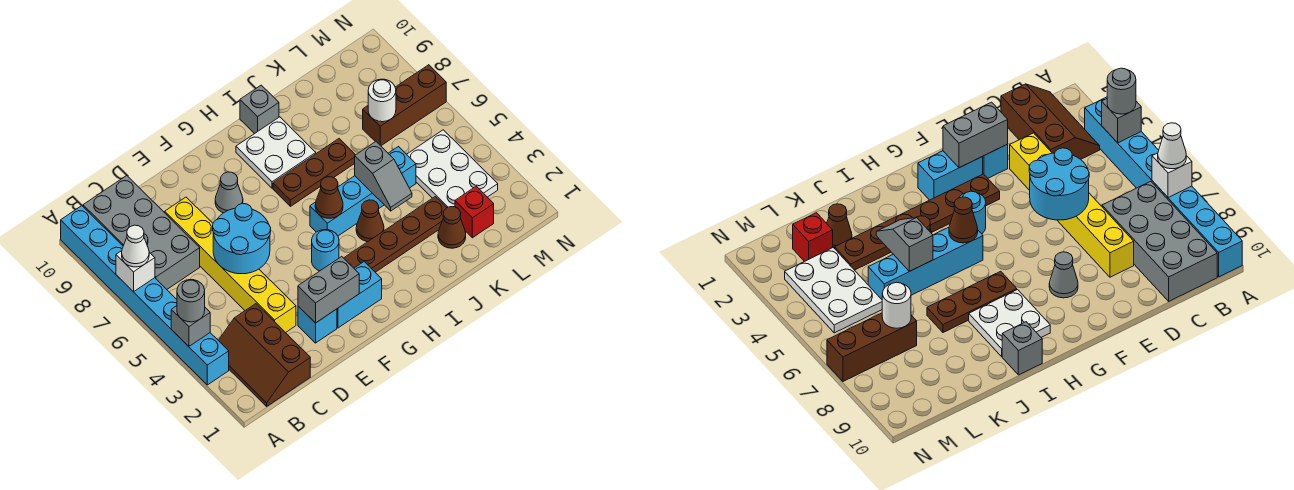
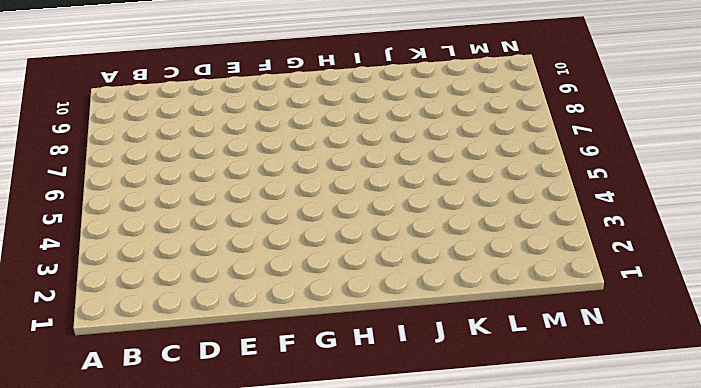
none -> cyan 1x8 brick [61,206,229,385]
none -> brown 2x3 slope [218,304,310,406]
none -> grey 2x4 brick [83,176,200,289]

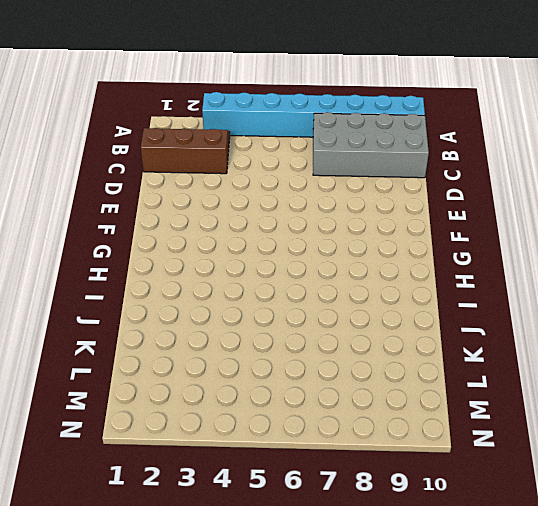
none -> yellow 1x6 brick [165,197,296,333]
none -> cyan 1x1 brick [298,306,337,343]
none -> cyan 1x2 brick [337,262,382,328]

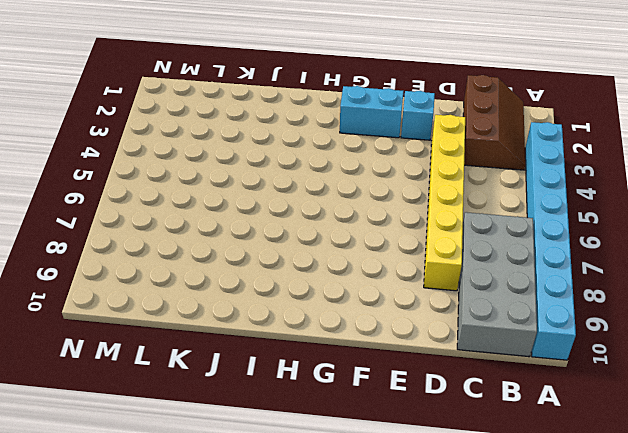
none -> brown 1x6 plate [344,197,447,272]
none -> grey 1x1 cone [215,172,243,213]
none -> cyan 1x1 round brick [312,230,339,271]

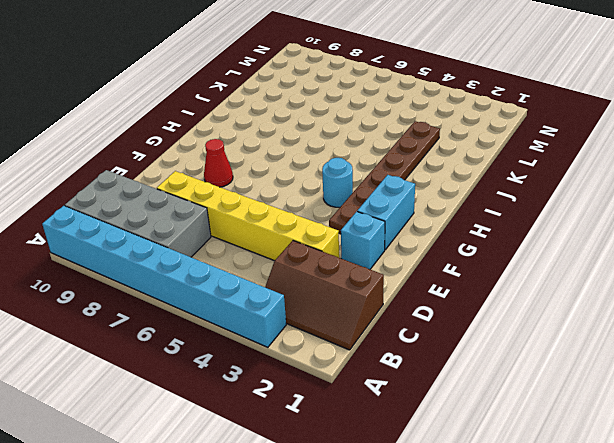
red 1x1 cone [204,139,233,187] -> grey 1x1 cone [215,172,243,213]
none -> cyan 1x4 brick [310,147,416,236]
none -> brown 1x3 plate [273,139,355,206]
none -> white 2x2 plate [236,117,316,188]

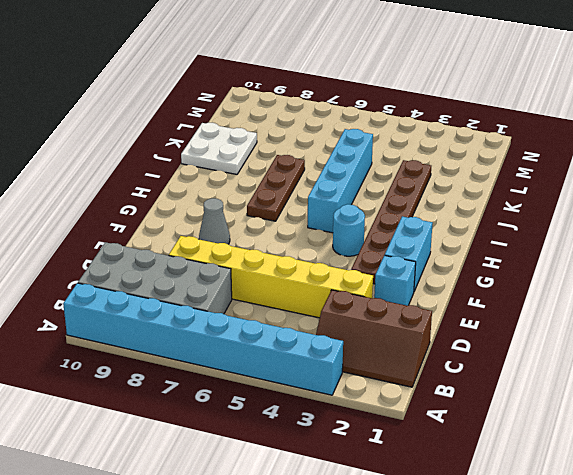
white 2x2 plate [181,123,257,174] -> white 2x2 plate moved to [236,117,316,188]
none -> brown 1x1 cone [356,200,384,242]
none -> grey 1x1 brick [240,85,279,134]
none -> brown 1x1 cone [438,207,466,248]

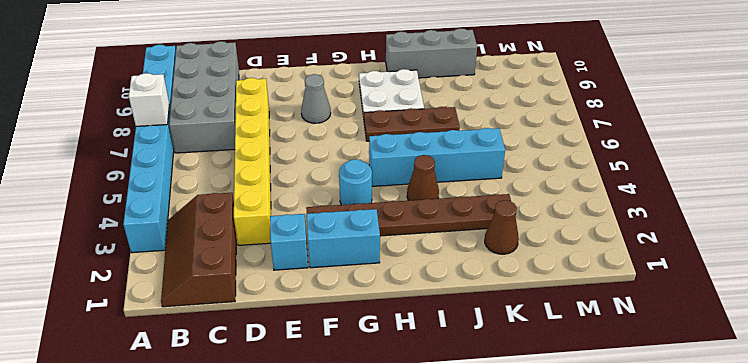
grey 1x3 brick [386,28,477,78] -> grey 1x1 brick [240,85,279,134]
none -> red 1x1 brick [455,186,494,238]
none -> white 2x3 plate [407,130,498,208]
none -> brown 1x3 brick [363,65,446,146]

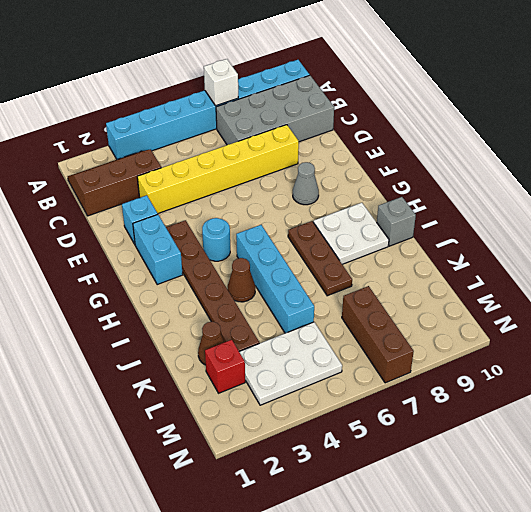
none -> grey 1x1 brick [171,306,210,346]
none -> cyan 2x2 round brick [213,204,271,274]
none -> grey 1x2 brick [298,256,359,323]

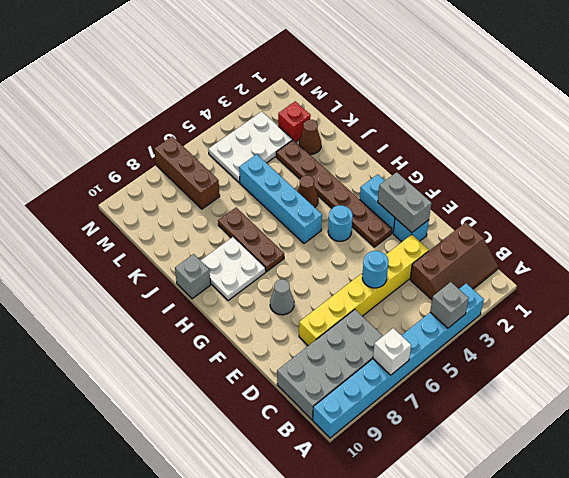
cyan 1x1 round brick [362,251,389,288] -> cyan 2x2 round brick [213,204,271,274]
none -> brown 1x1 cone [315,177,343,218]
none -> grey 1x2 slope [355,142,412,211]
none -> white 1x1 round brick [368,79,396,122]

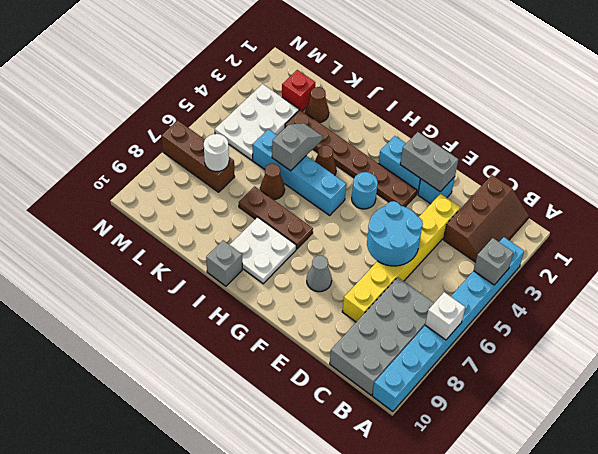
brown 1x1 cone [260,164,285,200] -> brown 1x1 cone moved to [315,177,343,218]
none -> grey 1x1 round brick [177,280,205,322]
none -> white 1x1 cone [122,225,149,267]

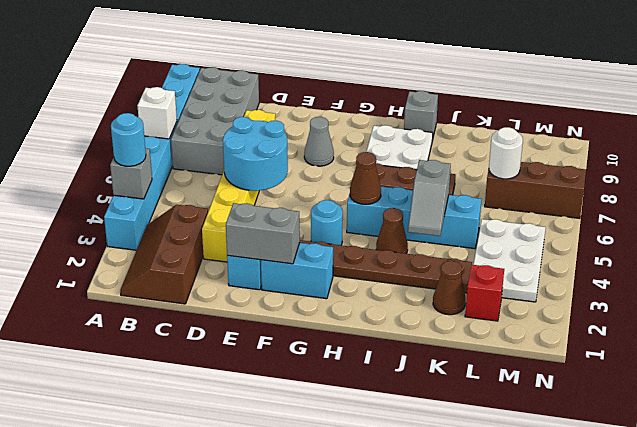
cyan 1x1 round brick [111,113,146,166] -> grey 1x1 round brick [177,280,205,322]
none -> white 1x1 cone [122,225,149,267]

